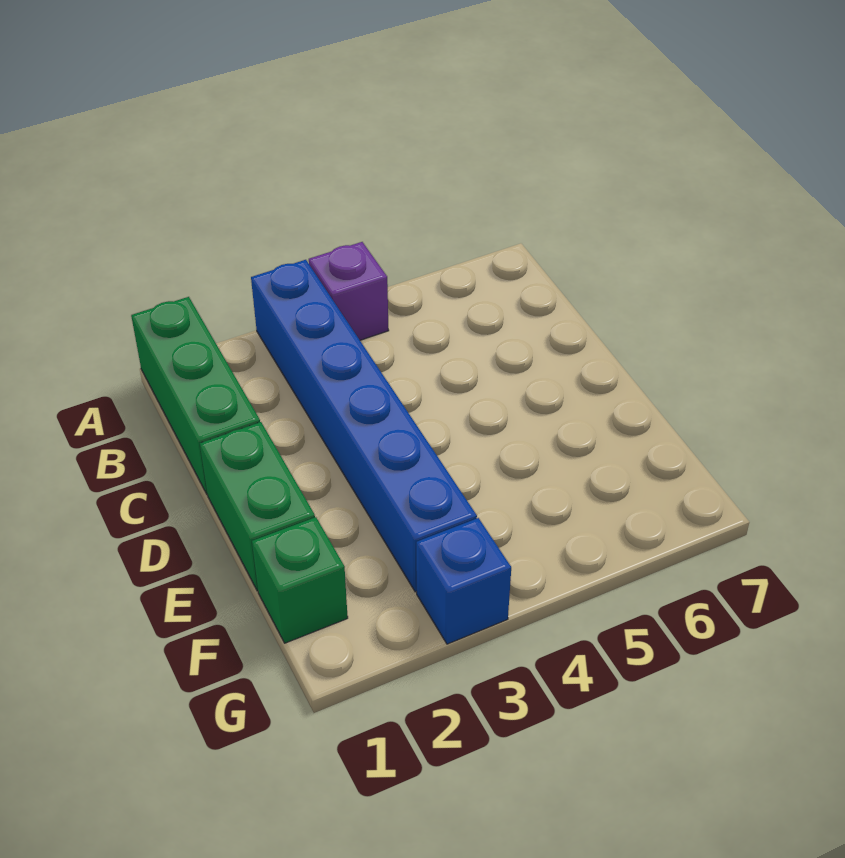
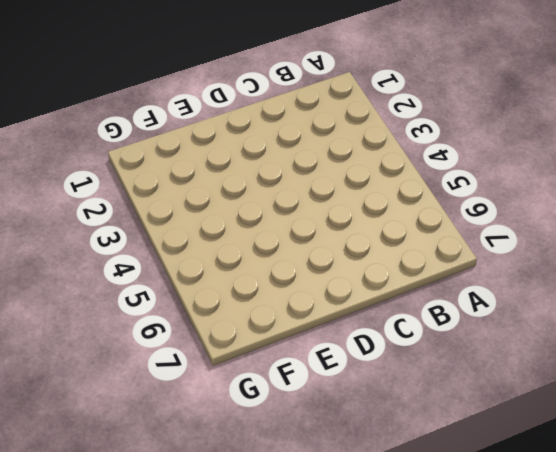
none -> green 1x3 brick [131,297,260,494]
none -> blue 1x6 brick [251,260,477,592]

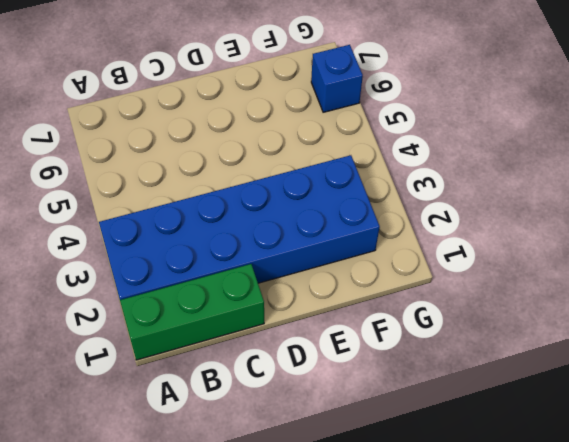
blue 2x6 brick [99,155,380,300] -> blue 1x6 brick [251,260,477,592]
blue 1x1 brick [311,45,363,112] -> blue 1x1 brick moved to [416,518,511,644]
none -> purple 1x1 brick [309,242,389,340]
none -> green 1x2 brick [200,422,315,591]

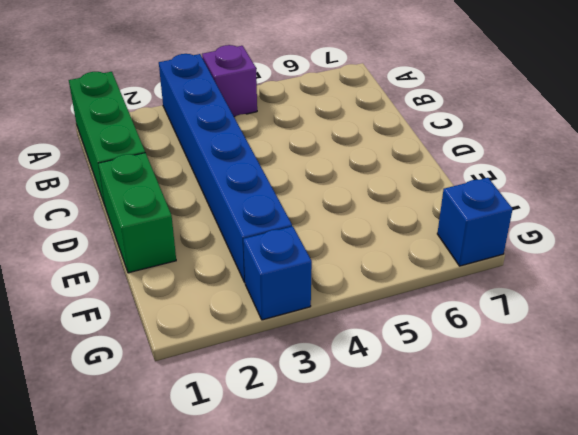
blue 1x1 brick [437,178,513,266] -> none
none -> green 1x1 brick [252,517,348,643]

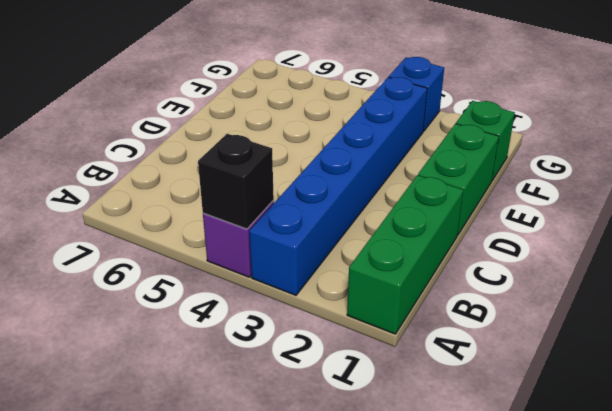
black 1x1 brick [198,134,274,229] -> none

